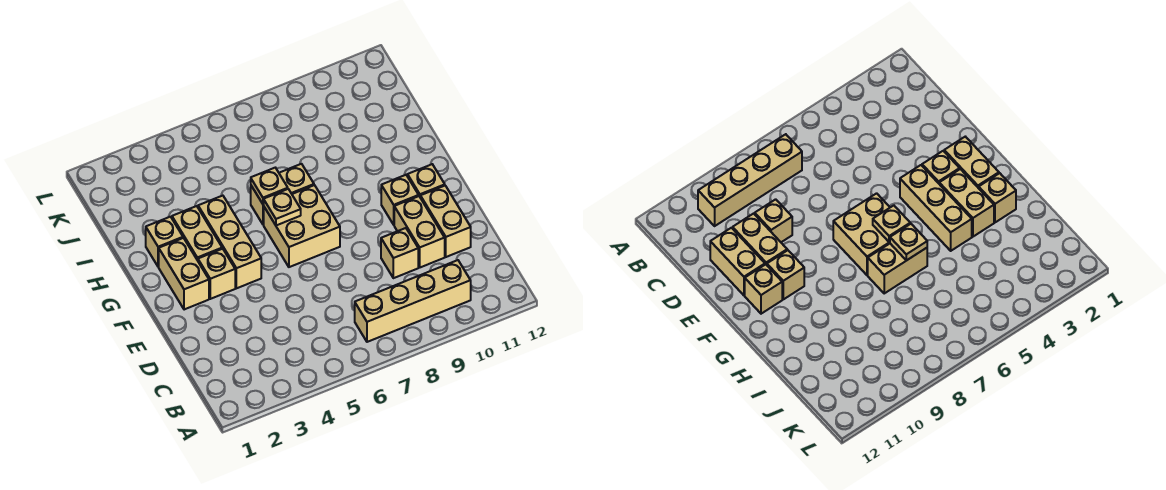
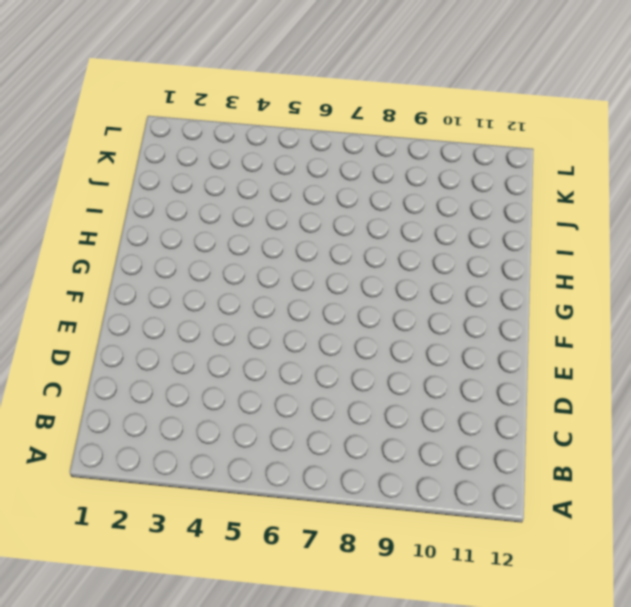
none -> tan 1x4 brick [355,260,471,342]
none -> tan 1x1 brick [381,228,418,278]
none -> tan 1x2 brick [394,196,445,267]

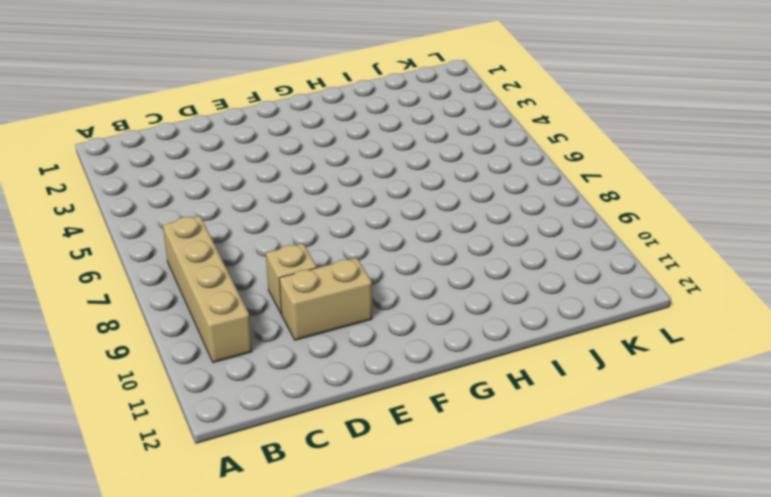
none -> tan 1x2 brick [420,186,471,257]
none -> tan 1x2 brick [159,238,209,310]
none -> tan 1x1 brick [198,249,235,299]

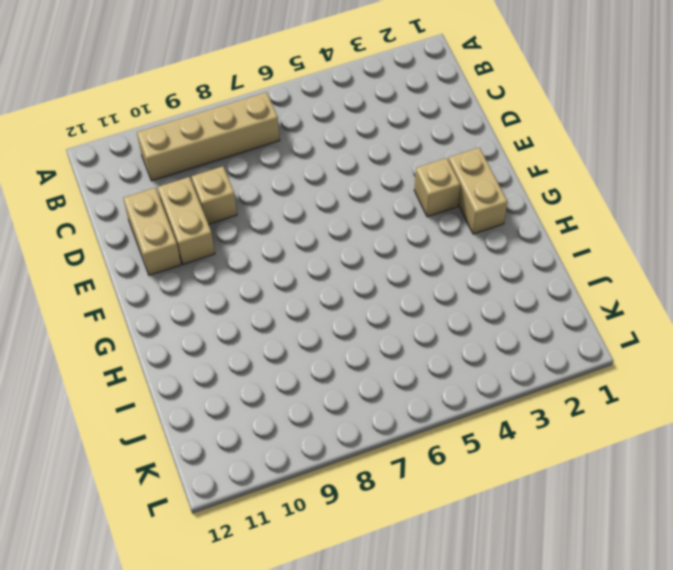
none -> tan 1x3 brick [198,196,261,288]
none -> tan 2x2 brick [264,185,340,267]
none -> tan 1x1 brick [381,175,419,225]

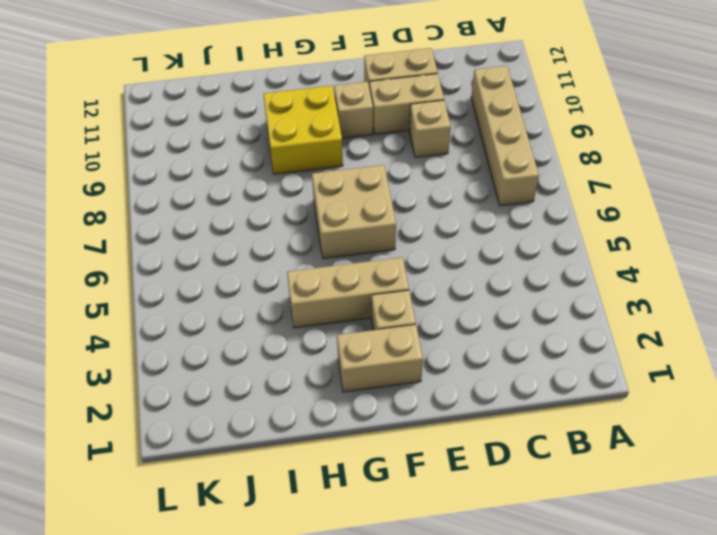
yellow 2x2 brick [263,86,343,174] -> none
none -> tan 1x1 brick [407,164,445,196]
none -> tan 1x2 brick [172,206,222,261]
none -> tan 1x1 brick [146,217,183,267]

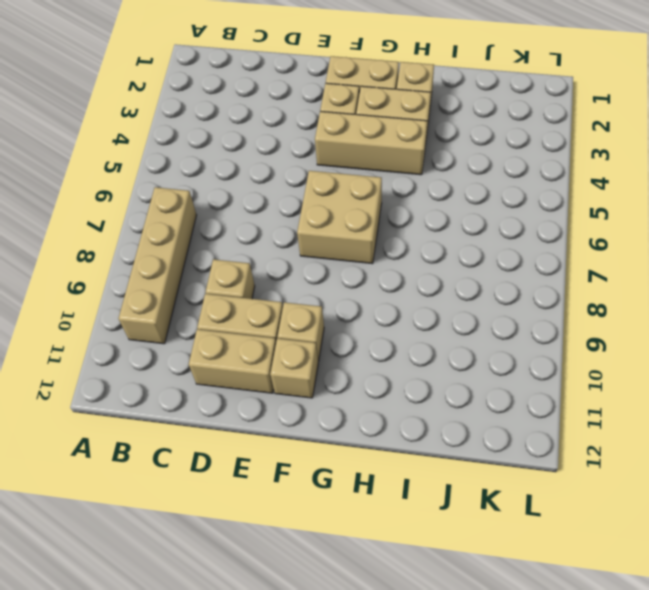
none -> tan 1x2 brick [251,164,314,225]
none -> tan 1x1 plate [264,189,301,225]
none -> tan 1x1 plate [251,168,288,204]

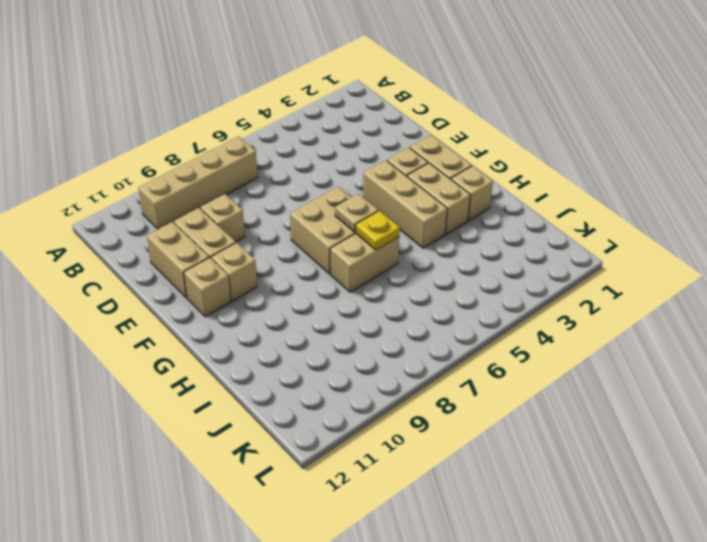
yellow 1x1 plate [356,211,400,250] -> tan 1x1 plate [251,168,288,204]

